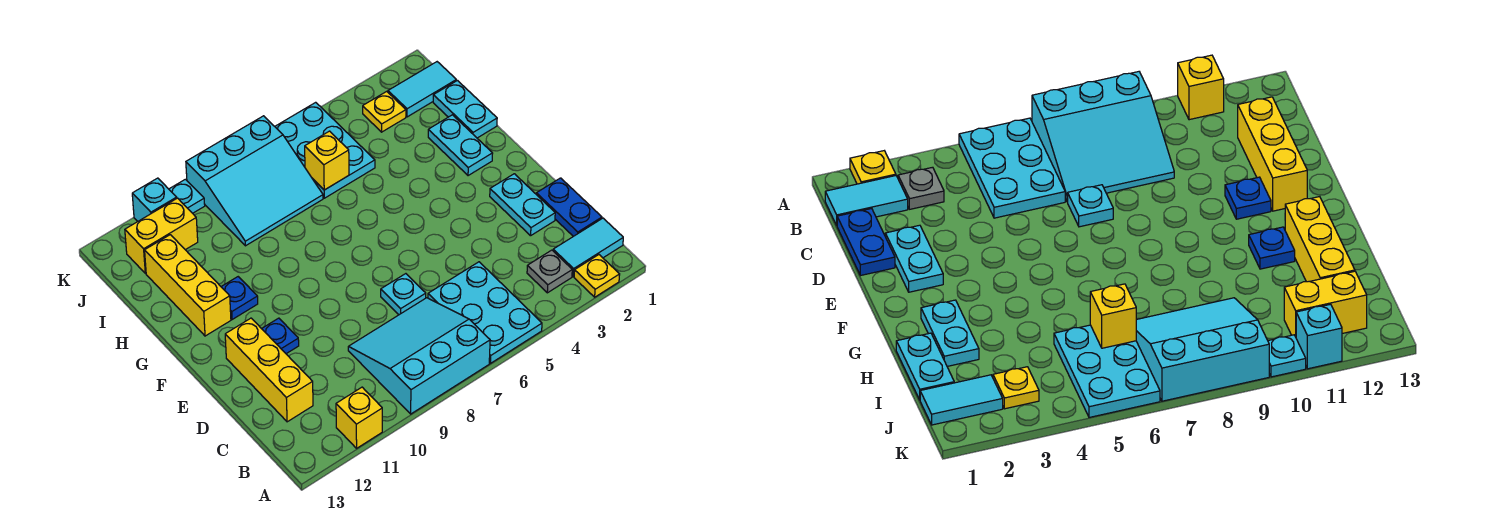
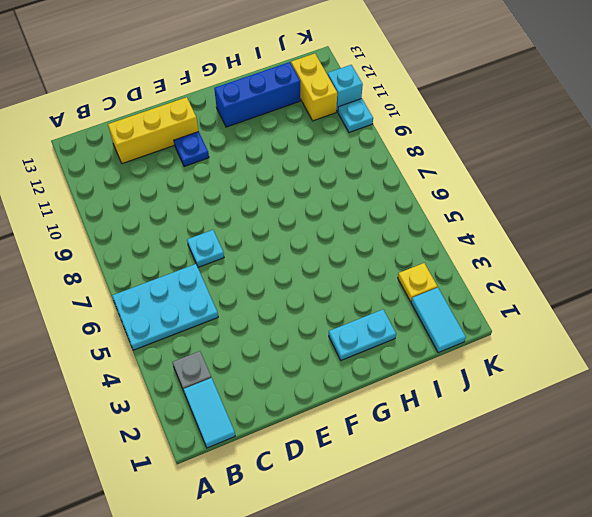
blue 1x3 brick [214,62,300,127] -> yellow 1x3 brick [145,235,231,336]
none -> yellow 1x1 plate [574,255,620,297]
none -> cyan 3x3 slope [348,298,490,414]
none -> yellow 1x1 brick [336,387,382,448]

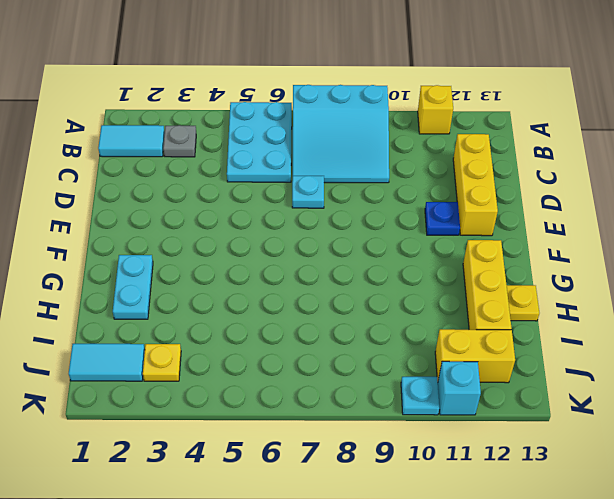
yellow 1x1 plate [507,285,539,321] -> yellow 1x1 plate moved to [574,255,620,297]
none -> blue 1x2 plate [536,178,602,236]
none -> cyan 1x2 plate [490,174,555,236]
none -> blue 1x1 plate [221,277,258,319]

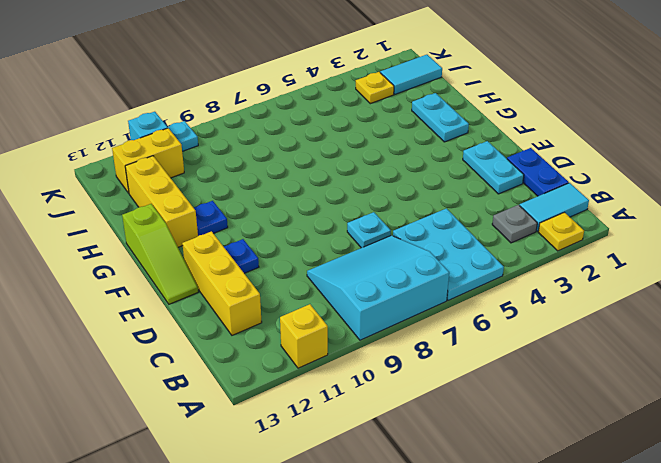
lime 1x3 slope [122,204,198,304] -> none
none -> cyan 1x2 plate [433,81,497,138]
none -> cyan 2x3 plate [275,102,375,198]
none -> cyan 3x3 slope [186,116,323,246]

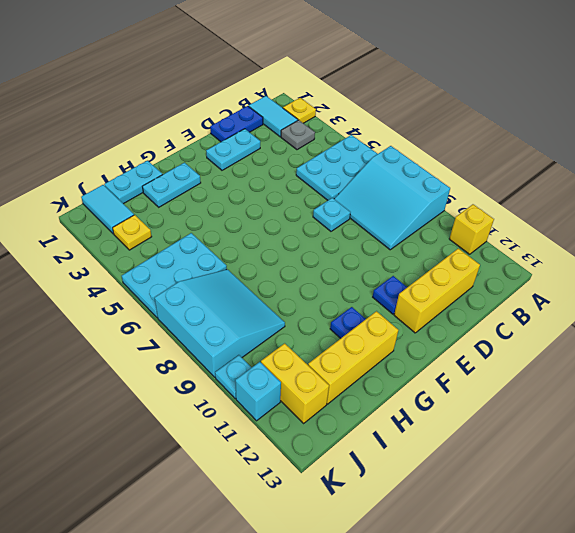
none -> yellow 1x1 brick [305,131,349,190]

